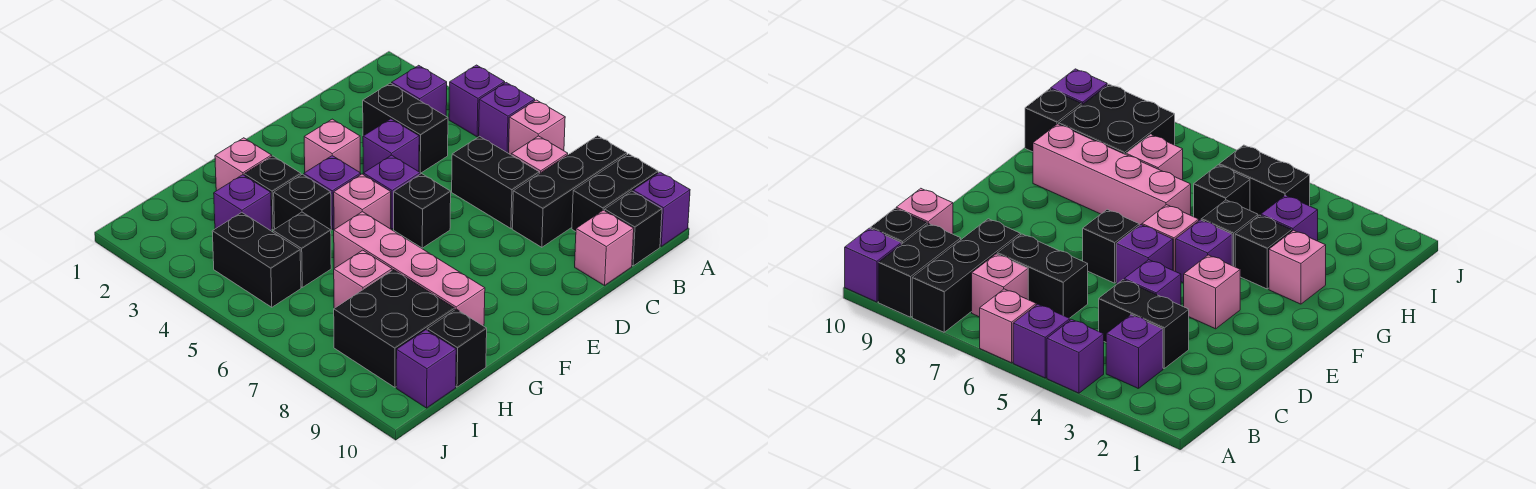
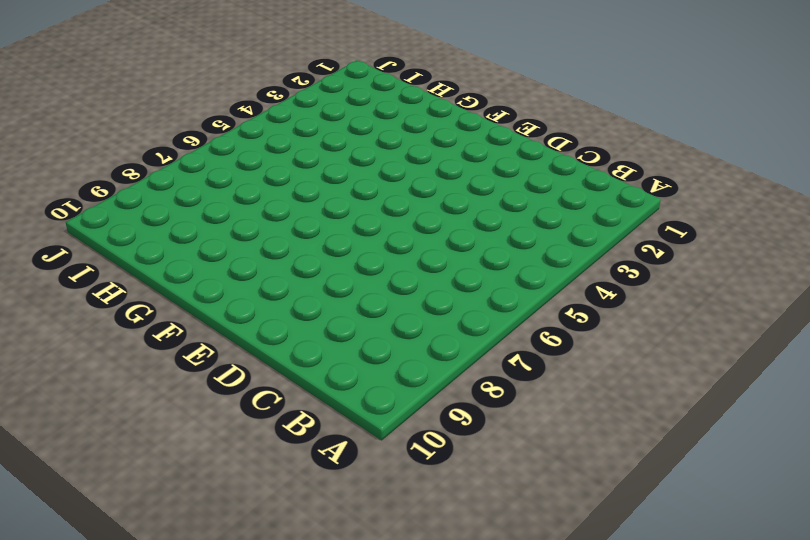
none -> purple 1x1 brick [449,65,505,137]
none -> purple 1x1 brick [479,83,535,153]
none -> pink 1x1 brick [509,100,565,155]

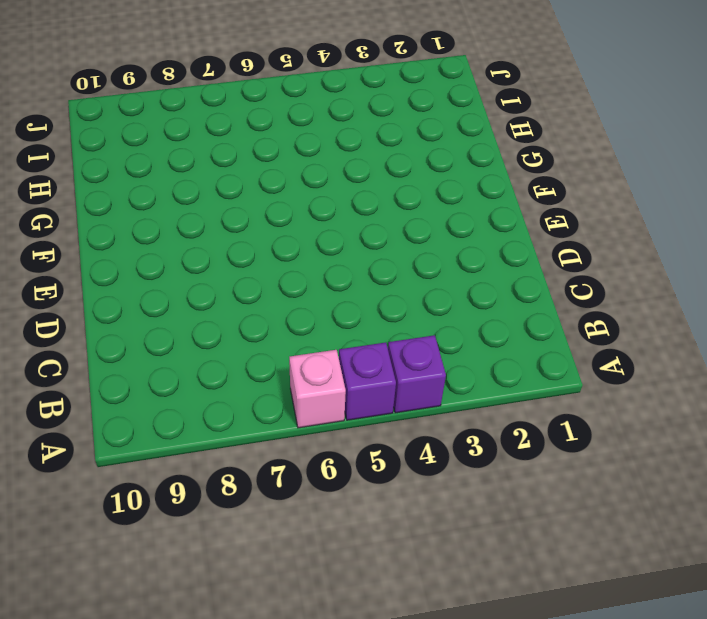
none -> black 1x3 brick [512,136,627,247]
none -> black 1x2 brick [572,154,658,231]
none -> purple 1x1 brick [633,172,690,246]

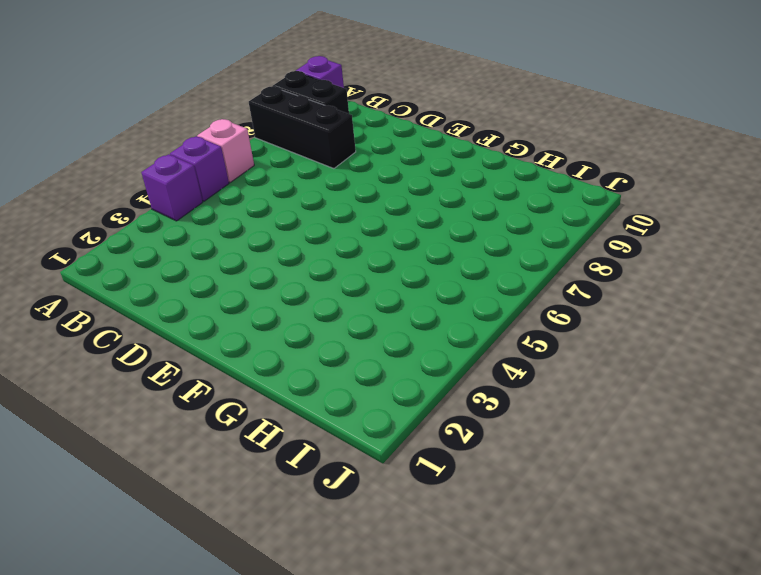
none -> purple 1x1 brick [392,65,447,116]
none -> pink 1x1 brick [511,136,568,174]
none -> black 1x1 brick [605,191,662,266]

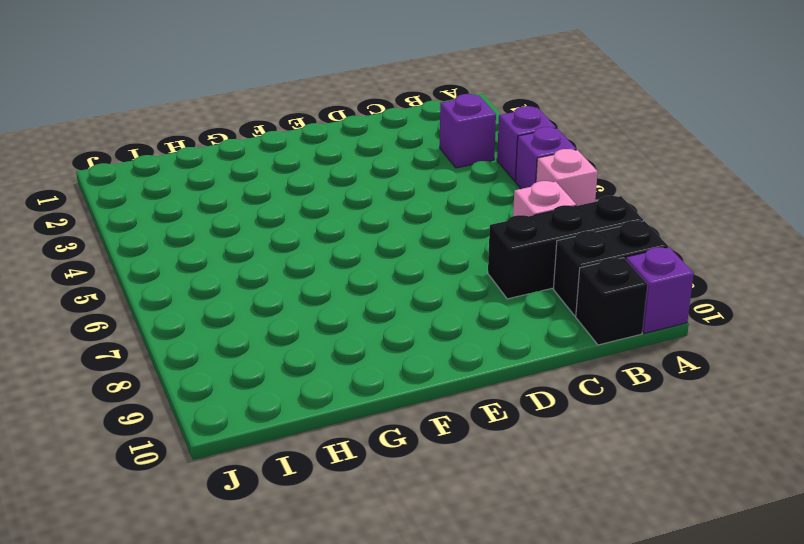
none -> black 1x2 brick [363,83,448,173]
none -> black 1x2 brick [452,136,539,228]
none -> pink 1x1 brick [575,210,634,285]

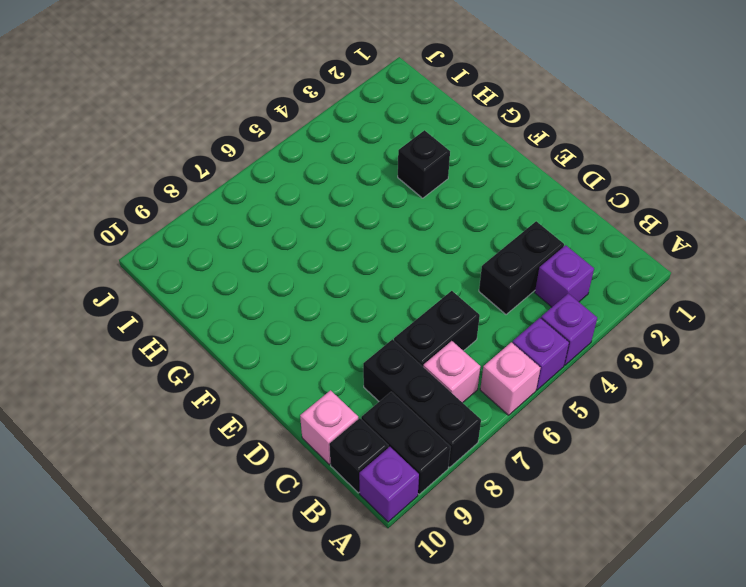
none -> purple 1x1 brick [363,119,419,173]
none -> pink 1x1 brick [304,119,360,172]
none -> purple 1x1 brick [363,155,420,229]

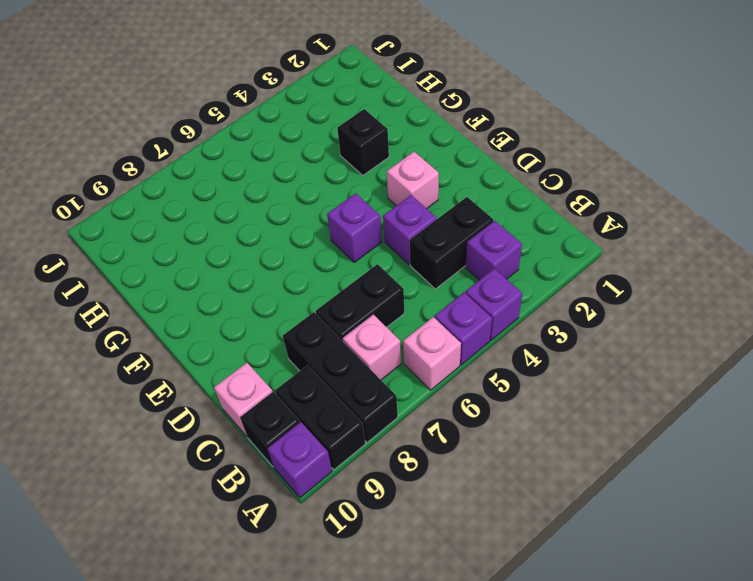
none -> black 1x1 brick [394,174,451,248]
none -> purple 1x1 brick [304,156,361,230]
none -> pink 1x1 brick [334,174,391,229]

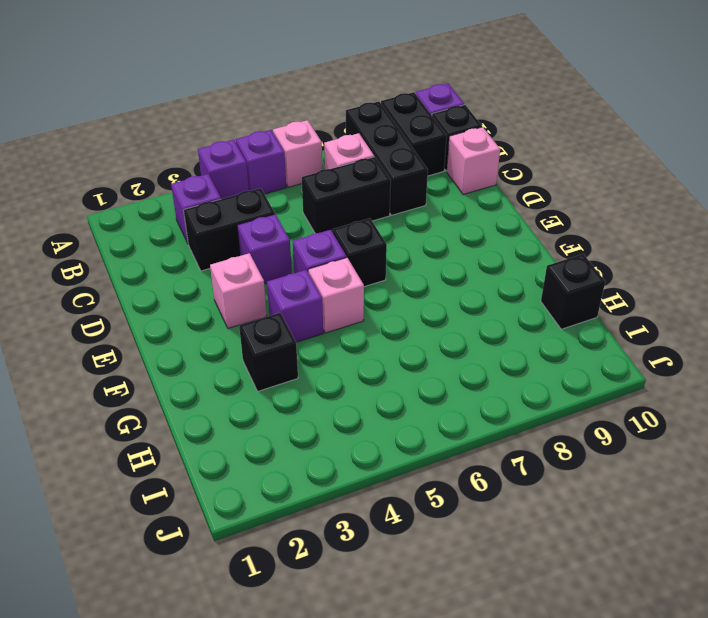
none -> pink 1x1 brick [215,138,272,191]
none -> black 1x1 brick [274,174,331,230]
none -> pink 1x4 brick [334,212,485,326]

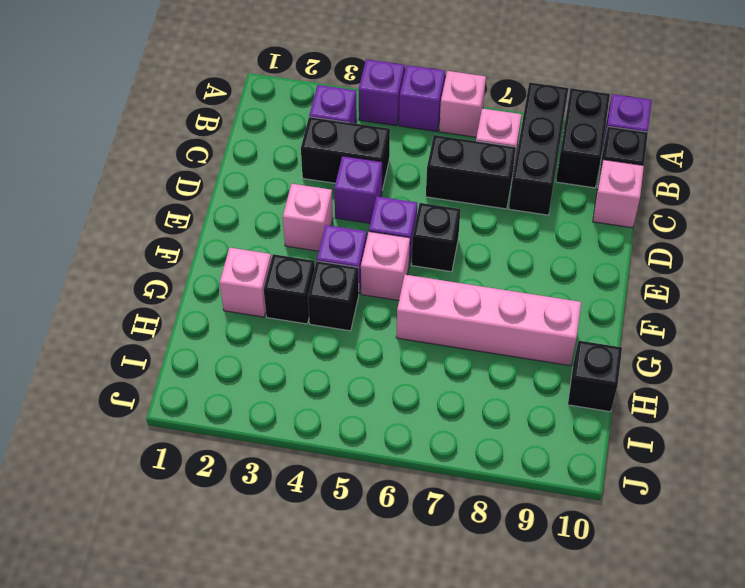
none -> purple 1x1 brick [214,175,272,231]
none -> black 1x1 brick [273,212,331,287]
none -> pink 1x1 brick [334,250,392,308]

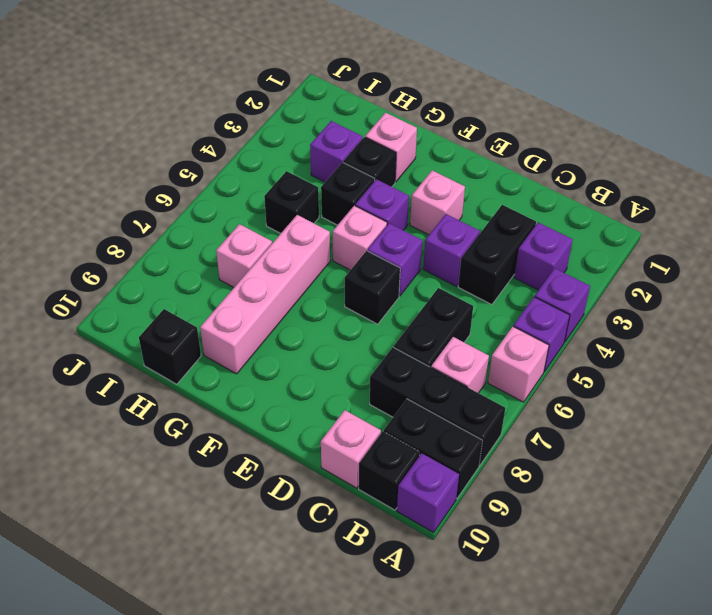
none -> black 2x2 brick [334,270,455,387]
none -> black 1x2 brick [212,212,301,307]
none -> purple 1x1 brick [396,330,456,408]

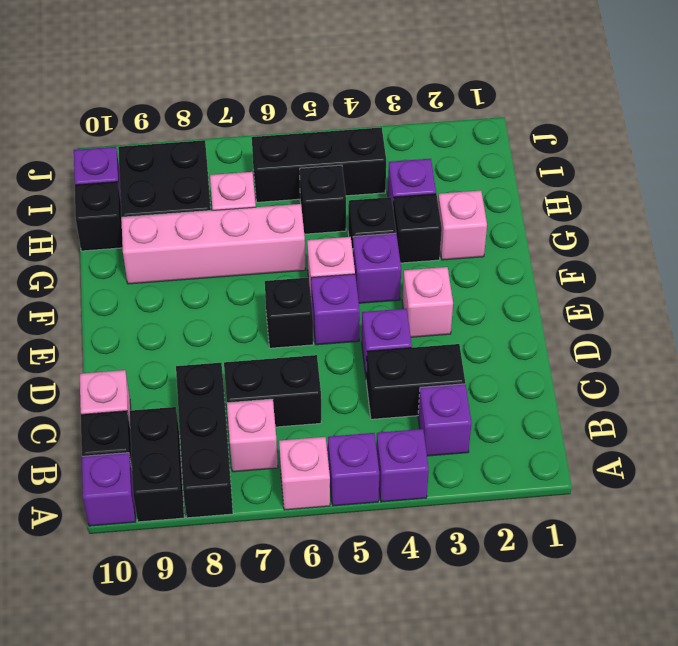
black 1x3 brick [252,127,386,202] -> black 1x2 brick [212,212,301,307]

